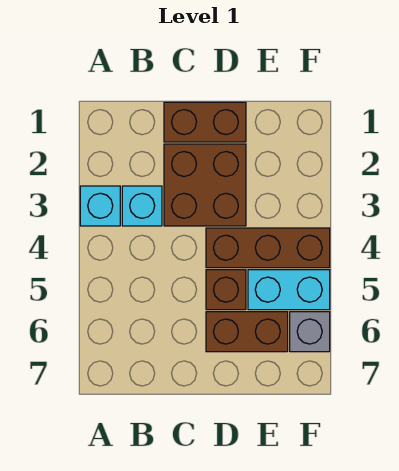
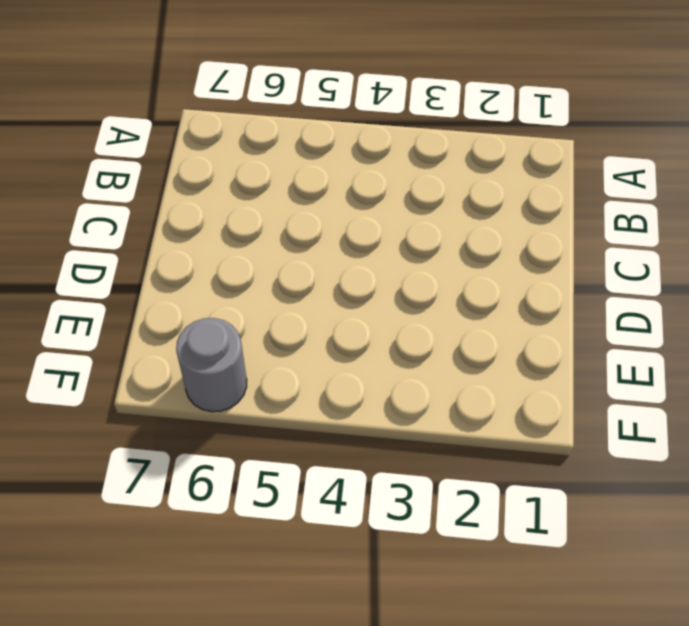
grey 1x1 round brick [176,318,247,412] -> grey 1x1 brick [290,312,330,352]
none -> cyan 1x1 brick [80,186,120,226]
none -> cyan 1x1 brick [122,186,162,226]

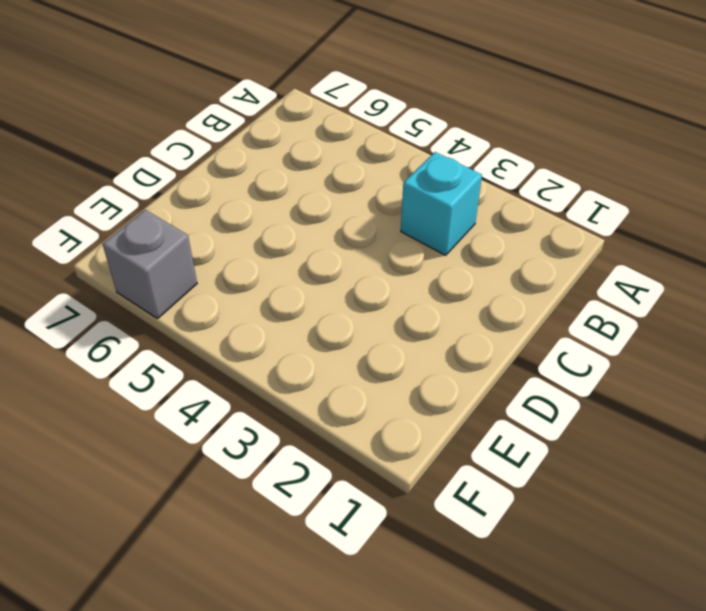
none -> cyan 1x1 brick [80,186,120,226]
none -> brown 1x2 brick [164,102,246,142]

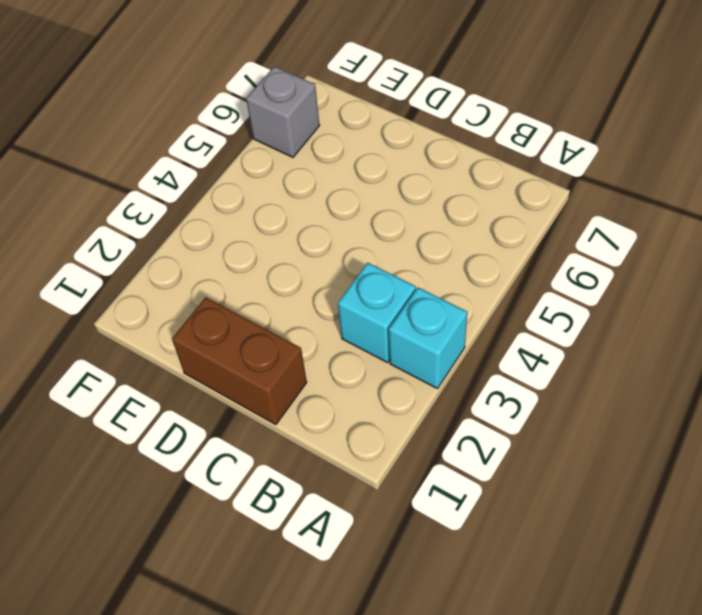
none -> brown 2x2 brick [164,144,246,226]
none -> brown 1x3 brick [206,228,330,268]

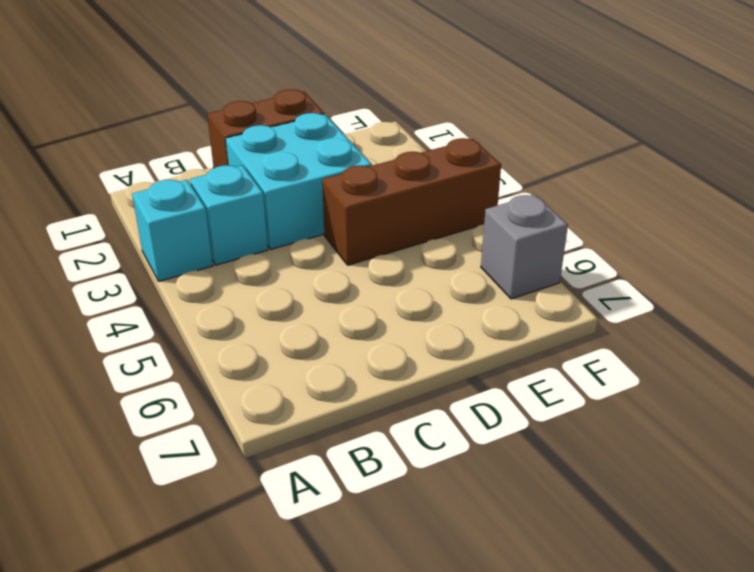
cyan 2x2 brick [226,113,372,249] -> brown 2x2 brick [164,144,246,226]
none -> brown 1x1 brick [206,270,246,310]
none -> brown 1x2 brick [206,312,288,352]

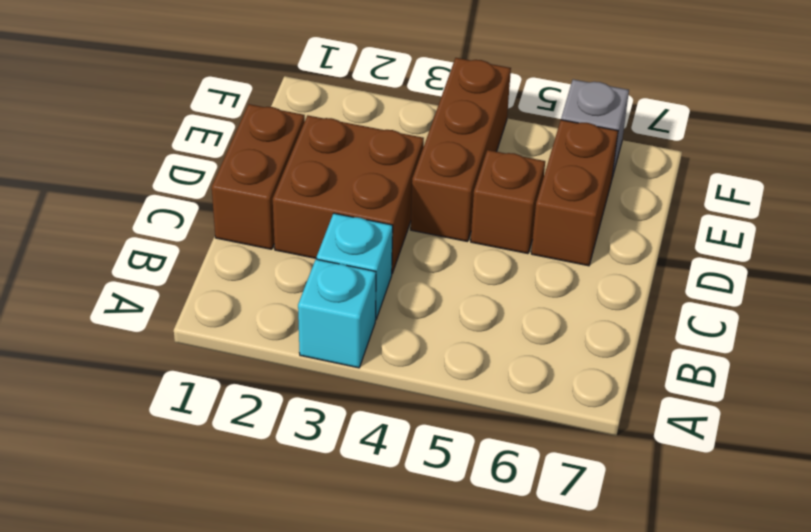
none -> cyan 1x2 brick [248,270,330,310]

